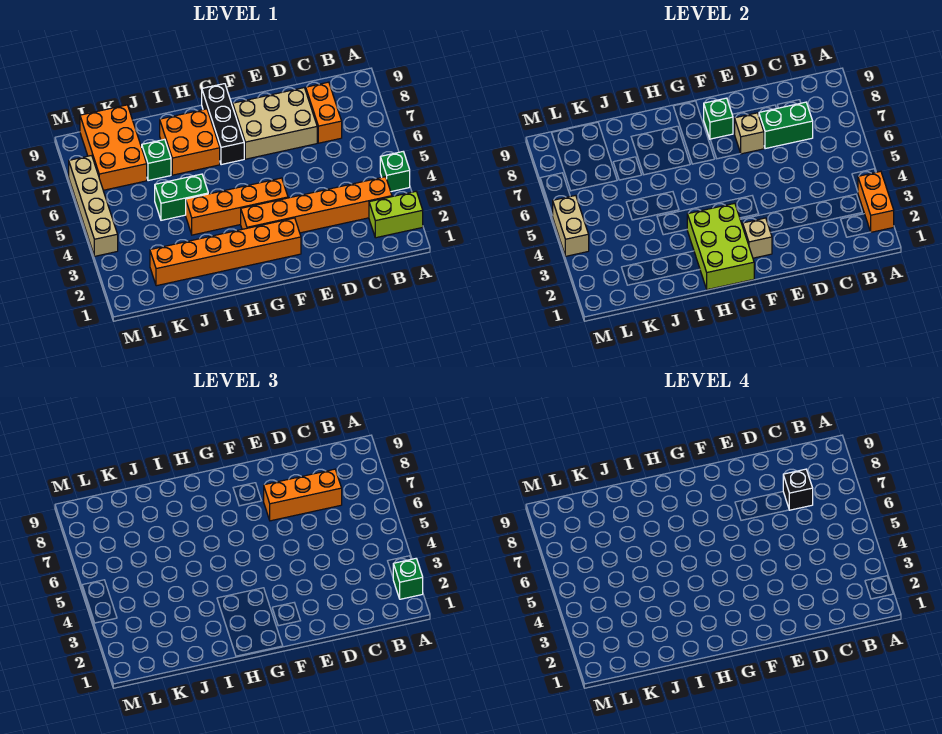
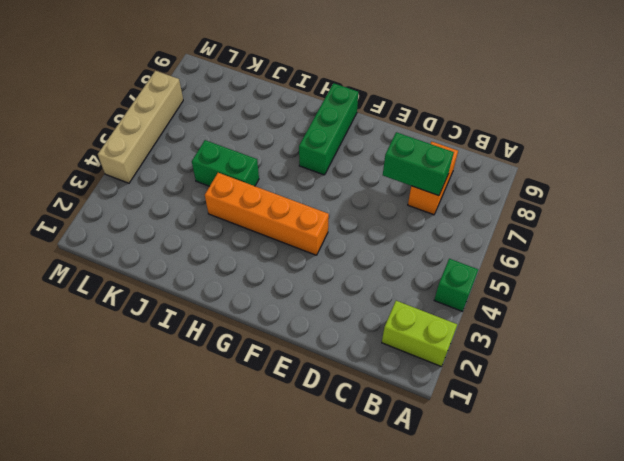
green 1x3 brick [299,83,358,175] -> black 1x3 brick [202,84,244,165]
none -> orange 1x6 brick [241,177,392,233]
none -> tan 2x3 brick [233,88,317,159]
none -> orange 1x6 brick [150,218,301,286]

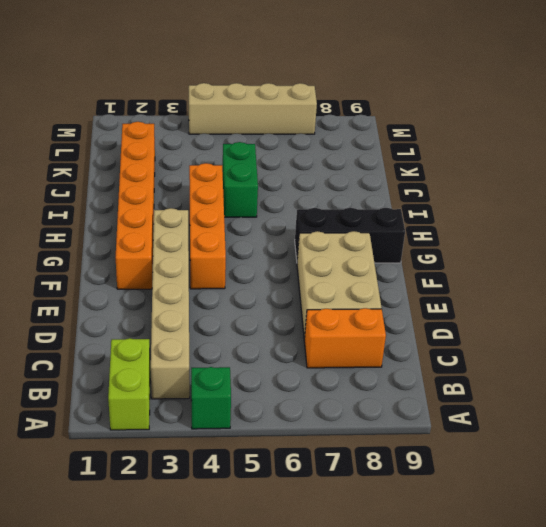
tan 1x6 brick [151,208,190,399] -> orange 1x6 brick [241,177,392,233]
none -> orange 2x2 brick [160,109,220,175]
none -> green 1x1 brick [142,139,171,181]
none -> orange 2x3 brick [80,105,147,190]

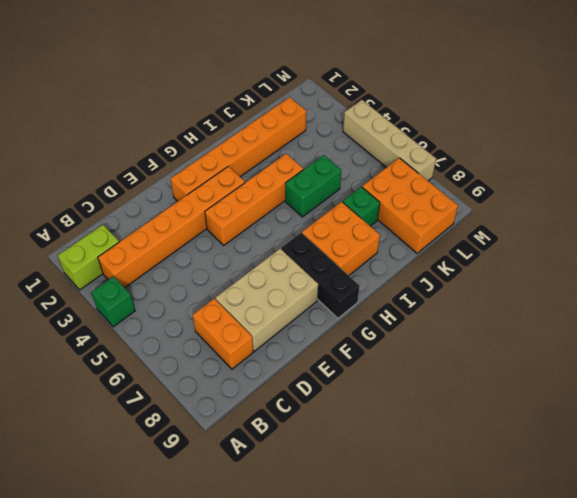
none -> orange 1x2 brick [858,171,894,232]
none -> green 1x2 brick [759,102,813,149]
none -> tan 1x1 brick [735,113,764,154]

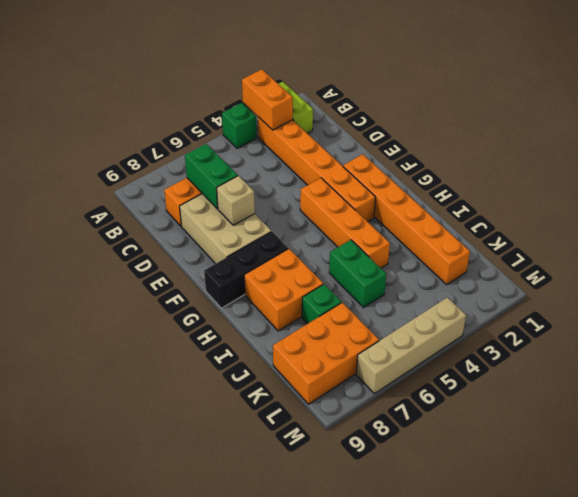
orange 1x2 brick [242,69,293,130] -> orange 1x2 brick turned to [858,171,894,232]
none -> tan 1x1 brick [743,218,772,258]
none -> green 1x1 brick [704,98,733,139]
none -> lime 2x3 brick [687,203,754,290]

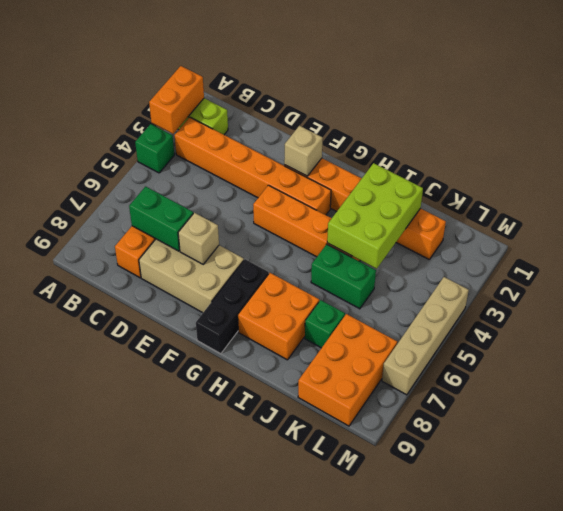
lime 2x3 brick [327,163,423,269] -> lime 2x3 brick moved to [687,203,754,290]
none -> green 1x1 brick [704,98,733,139]
none -> tan 1x2 brick [553,195,589,256]
none -> green 1x1 brick [393,559,423,599]

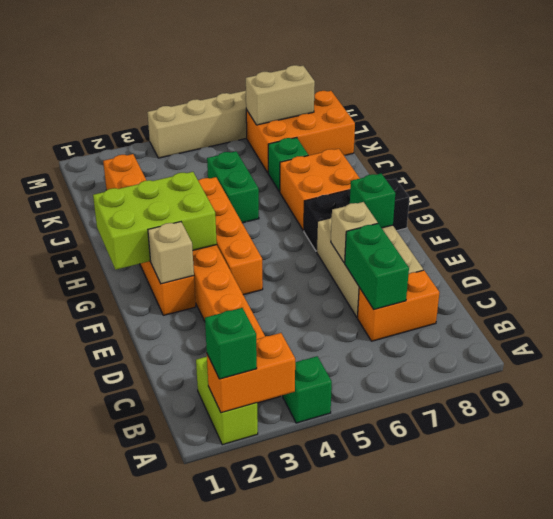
tan 1x2 brick [246,65,315,125] -> tan 1x2 brick moved to [553,195,589,256]
none -> orange 1x3 brick [264,469,342,521]
none -> black 1x1 brick [783,469,813,510]

